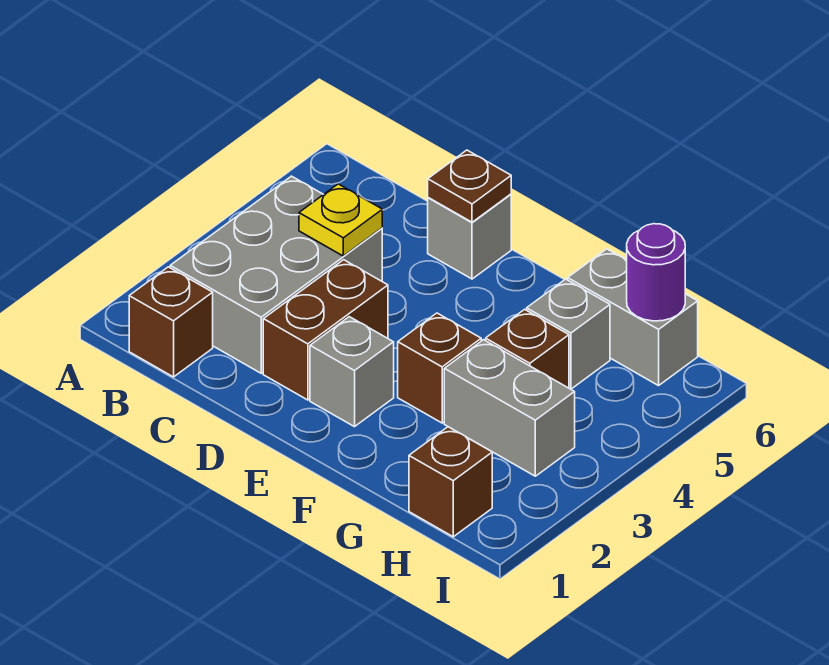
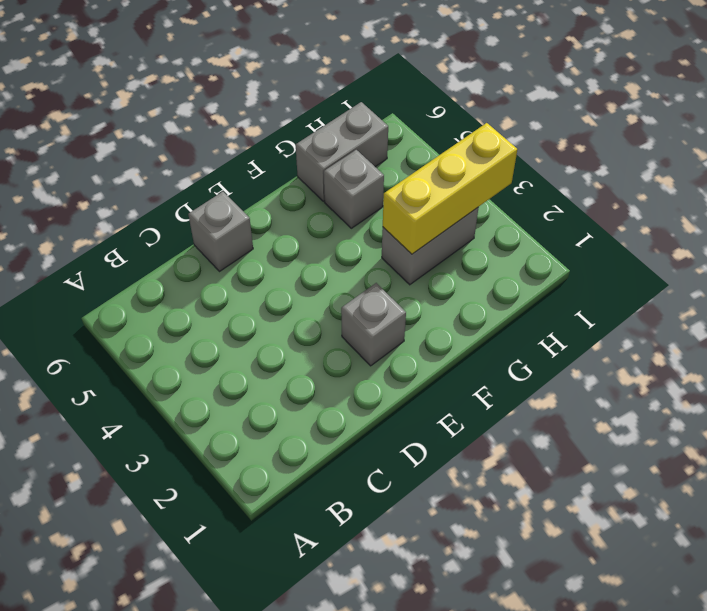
yellow 1x3 brick [383,123,518,254] -> none
none -> brown 1x1 brick [129,267,213,377]
none -> grey 2x3 brick [170,176,382,373]
none -> brown 1x2 brick [263,260,388,400]

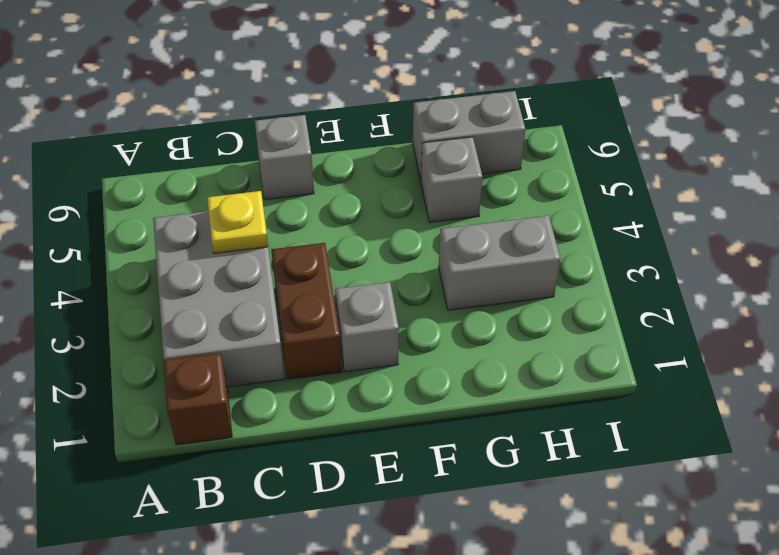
none -> brown 1x1 brick [398,313,481,423]
none -> brown 1x1 brick [486,309,569,388]
none -> brown 1x1 brick [409,427,492,537]

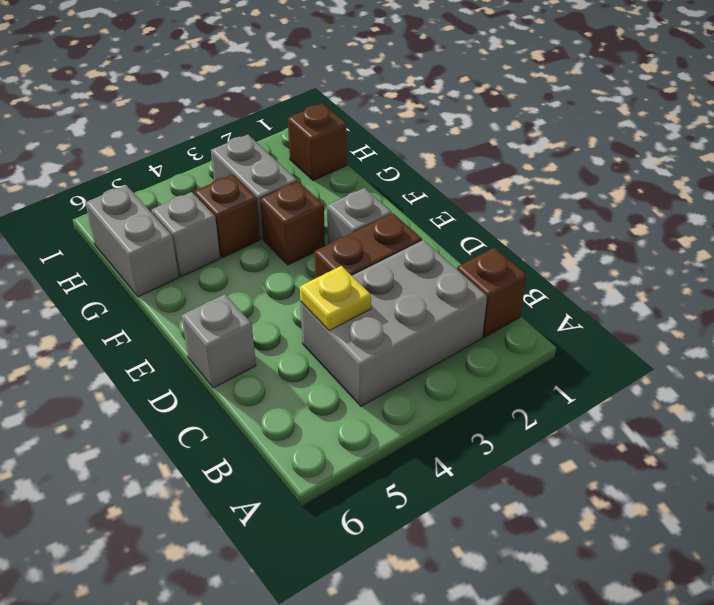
none -> brown 1x1 plate [428,150,511,222]
none -> purple 1x1 round brick [627,224,685,321]

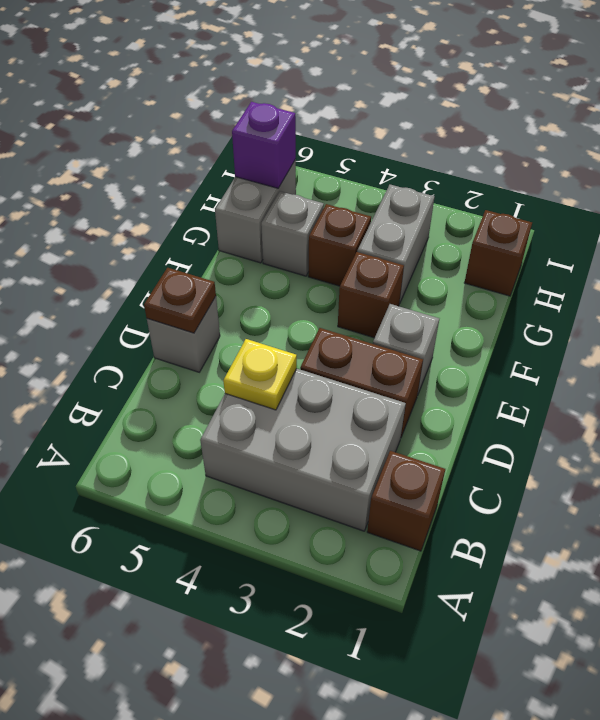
purple 1x1 brick [232,102,296,188] -> purple 1x1 round brick [627,224,685,321]

